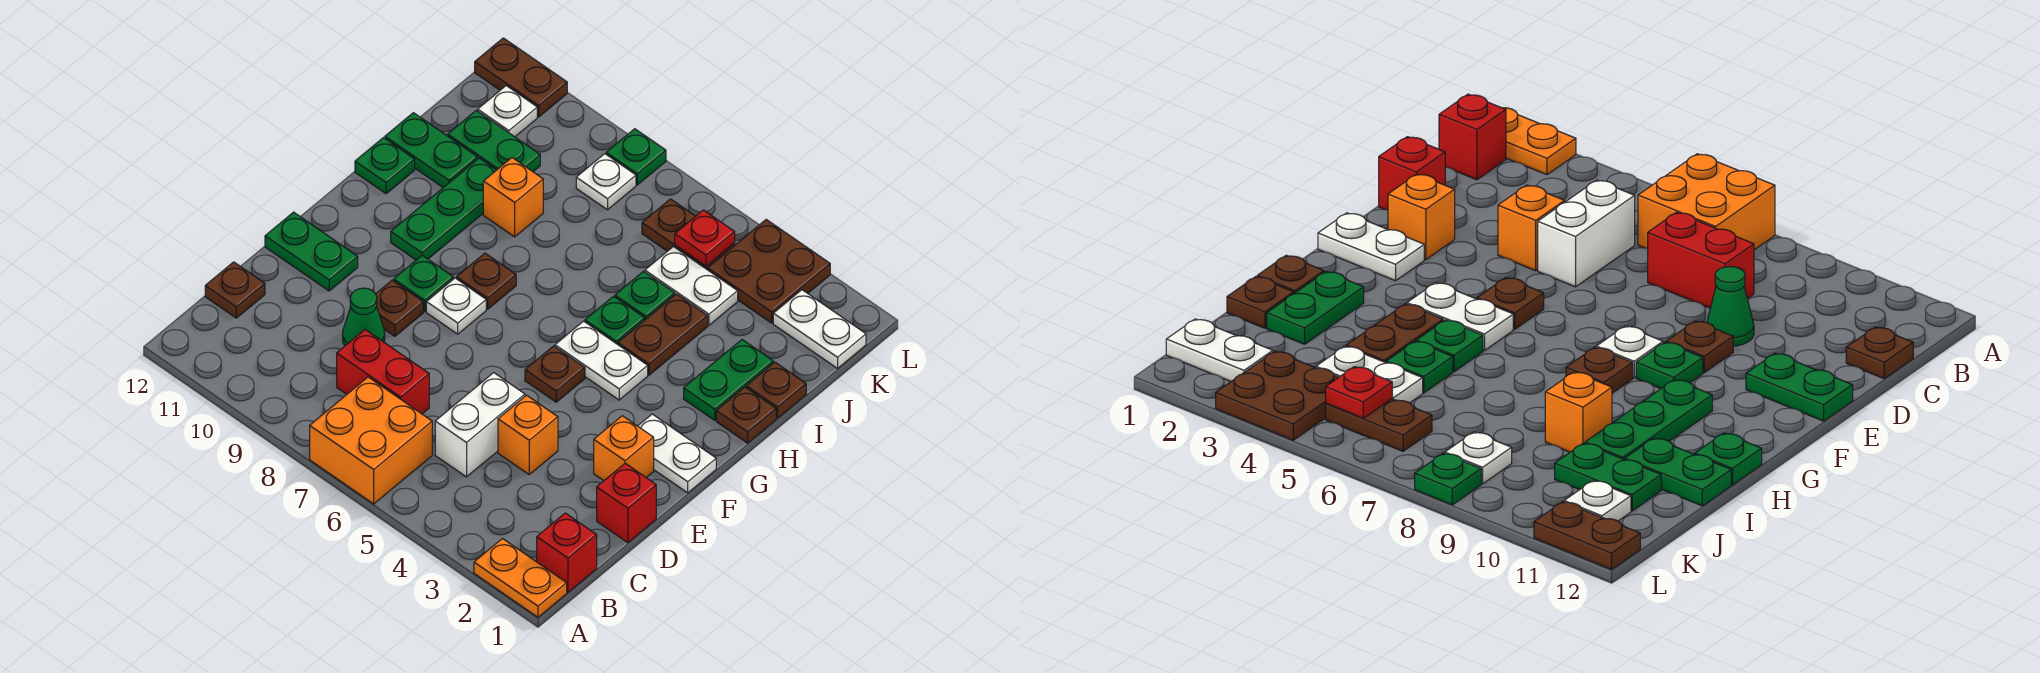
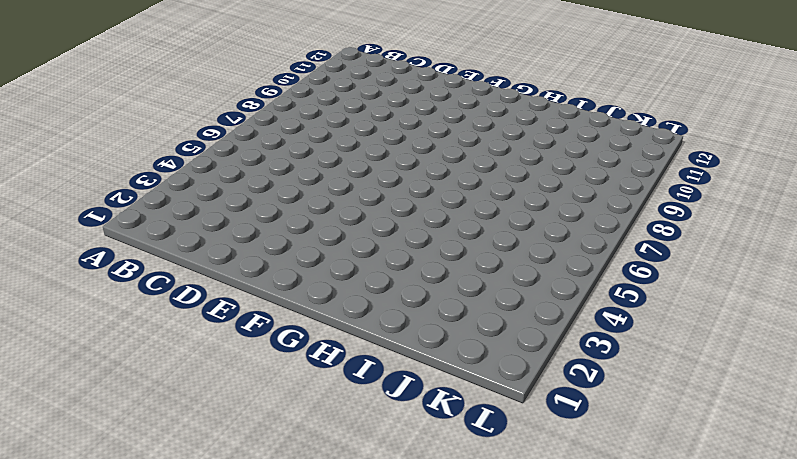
none -> orange 1x2 plate [474,539,567,617]
none -> orange 2x2 brick [310,377,432,504]
none -> red 1x1 brick [537,513,597,592]
none -> white 1x2 brick [435,373,525,477]

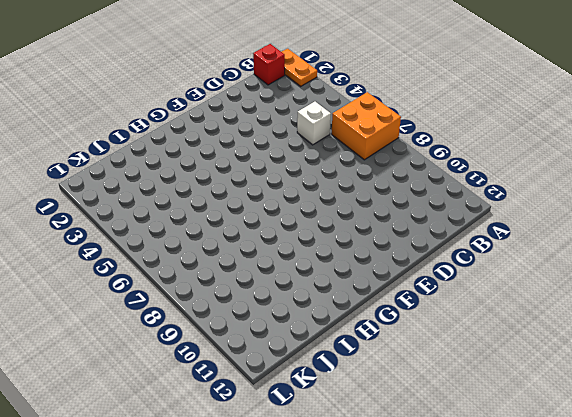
white 1x1 brick [297,102,331,145] -> white 1x2 brick [435,373,525,477]
none -> red 1x2 brick [337,330,429,414]
none -> brown 1x1 plate [205,262,265,318]
none -> red 1x1 brick [597,463,656,543]
none -> orange 1x1 brick [498,395,558,474]

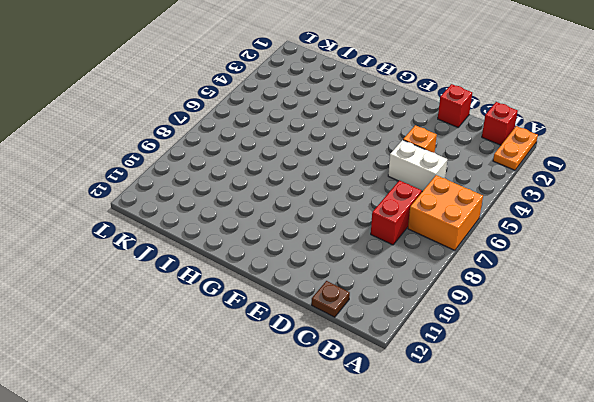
none -> green 1x1 cone [343,288,385,346]
none -> orange 1x1 brick [594,416,654,481]
none -> brown 1x1 plate [376,280,423,336]
none -> green 1x2 plate [265,212,358,291]

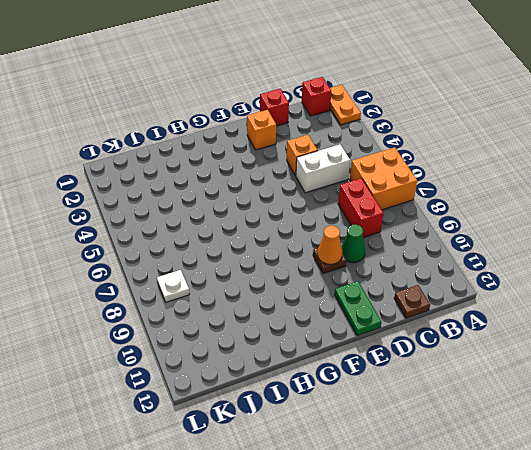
orange 1x1 cone [317,226,342,264] -> none
none -> white 1x2 plate [638,414,716,493]
none -> brown 1x1 plate [525,346,585,402]
none -> white 1x1 plate [426,278,486,334]
none -> green 1x1 plate [394,255,453,311]

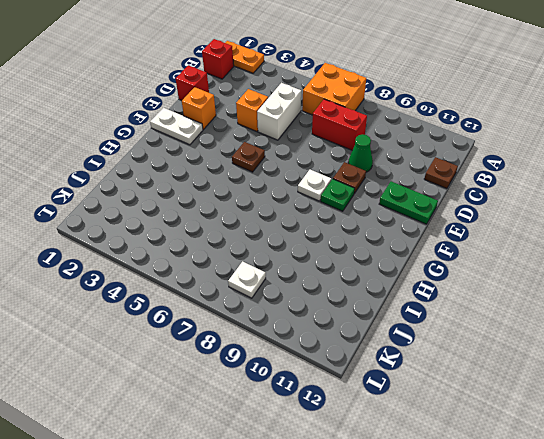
none -> white 1x2 plate [555,321,648,400]
none -> brown 1x1 plate [456,253,516,309]
none -> green 1x3 plate [391,158,496,260]
none -> brown 1x1 plate [716,387,776,443]

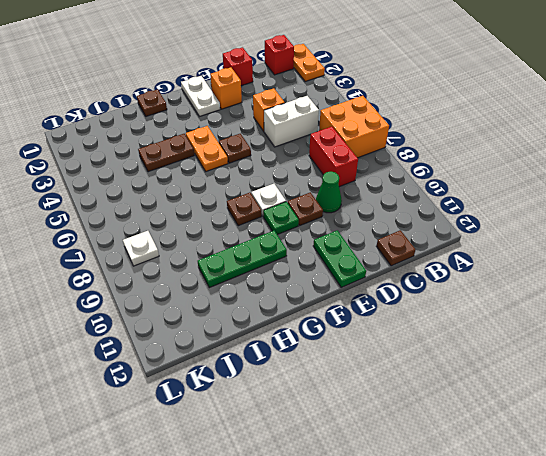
orange 1x2 plate [186,126,228,171] -> white 1x2 plate [555,321,648,400]
none -> green 1x2 plate [684,340,773,420]
none -> green 1x1 plate [585,296,645,344]
none -> green 1x1 plate [355,138,415,194]
none -> brown 1x1 plate [746,362,806,418]

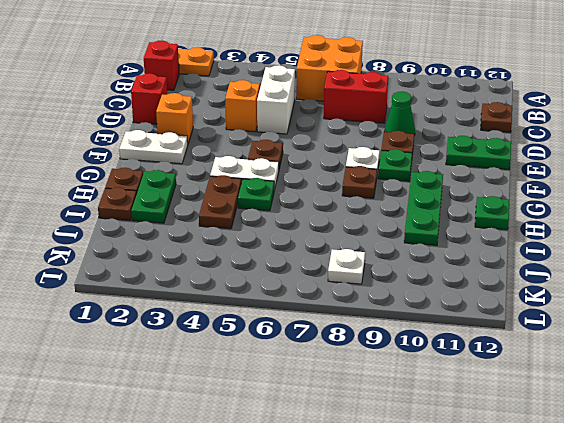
none -> green 1x1 plate [615,271,675,320]
none -> orange 1x1 brick [483,158,543,237]
none -> green 1x2 plate [385,113,478,187]
none -> white 1x2 plate [645,247,738,325]

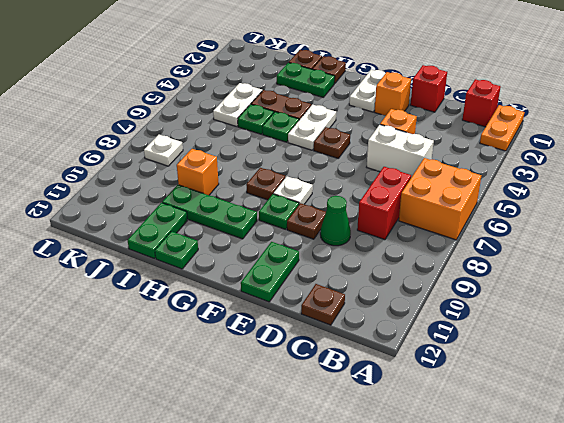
none -> green 1x2 plate [448,111,540,172]
none -> white 1x2 plate [773,290,866,368]
none -> brown 2x2 plate [708,220,830,323]
none -> brown 1x2 plate [642,199,735,270]

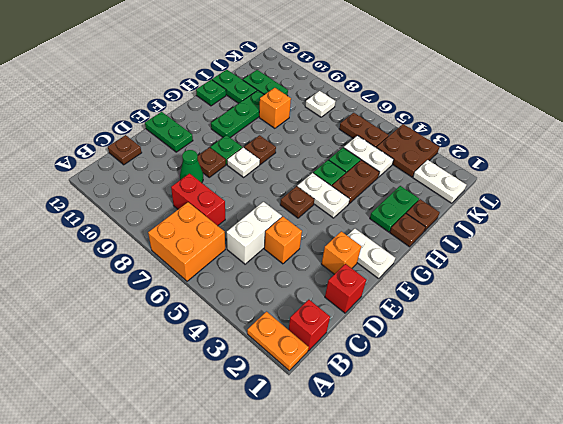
none -> white 1x1 plate [478,86,537,137]
none -> green 1x1 plate [606,129,666,185]
none -> brown 1x2 plate [475,38,567,117]
none -> red 1x1 plate [675,210,735,266]

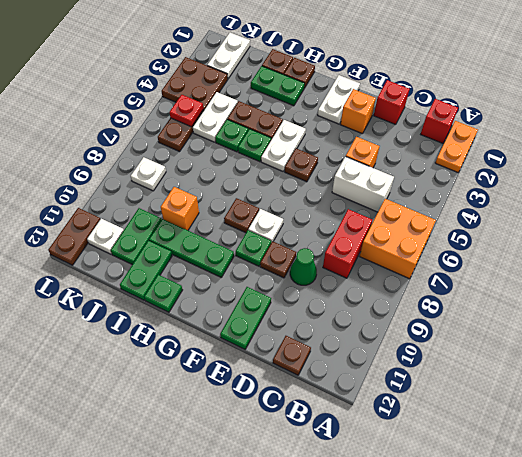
none -> green 1x1 plate [606,129,666,185]

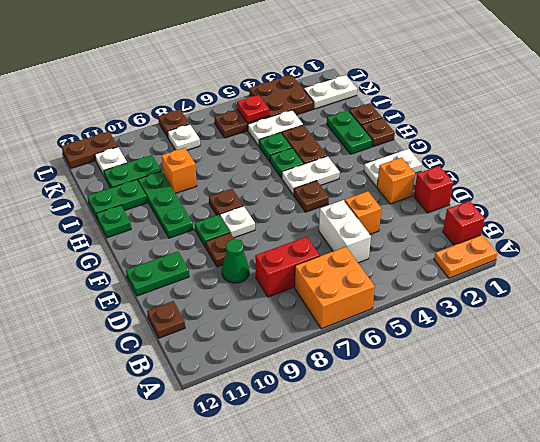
brown 1x1 plate [158,109,189,137] -> green 1x1 plate [606,129,666,185]

